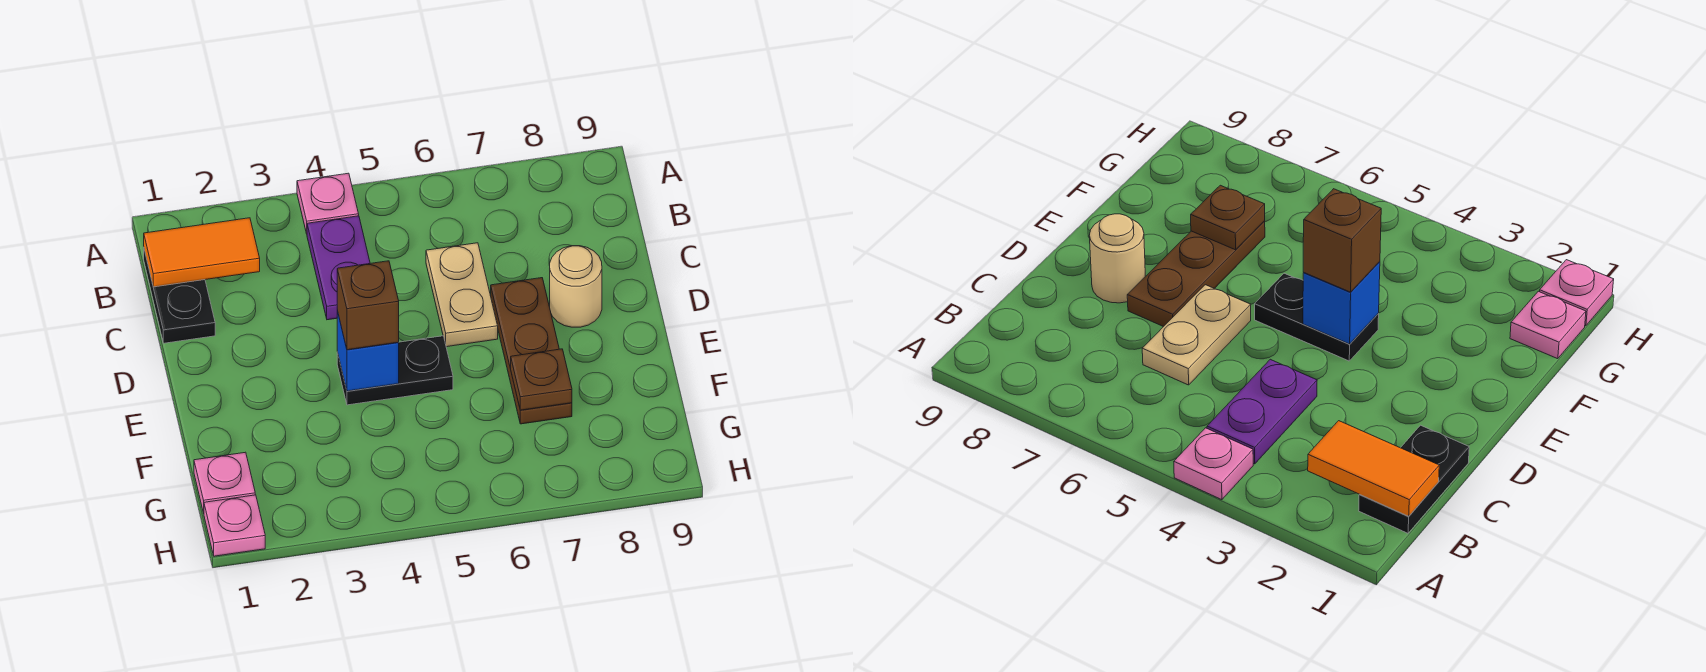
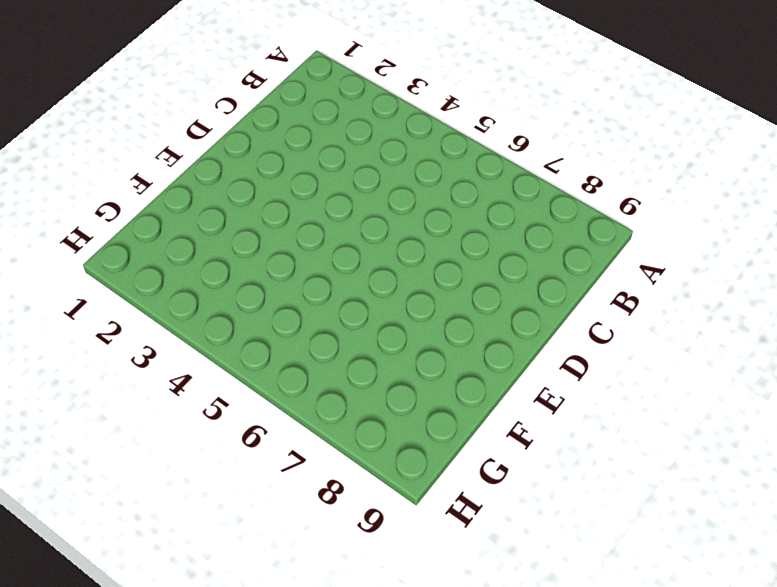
none -> pink 1x1 plate [297,173,359,234]
none -> black 1x2 plate [144,250,215,343]
none -> purple 1x2 plate [307,216,370,320]

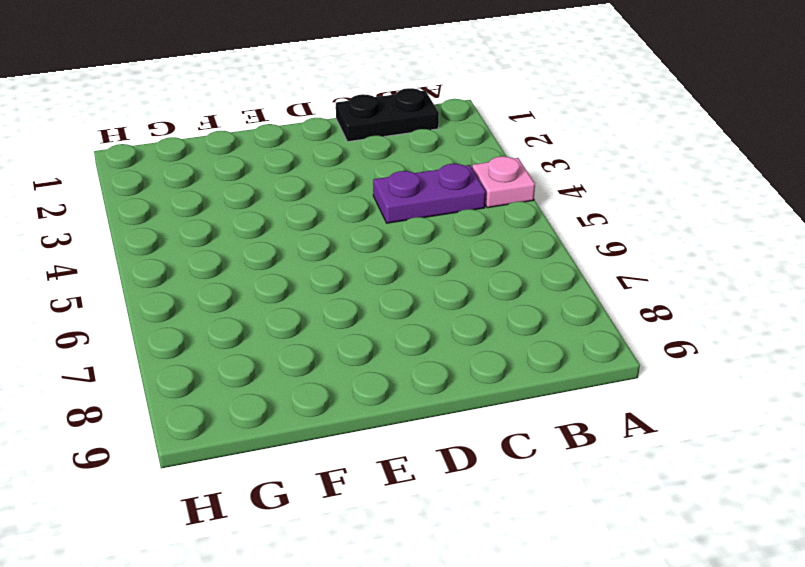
none -> tan 1x2 plate [426,243,498,347]
none -> brown 1x3 plate [491,278,572,424]
none -> tan 1x1 round brick [550,246,602,327]

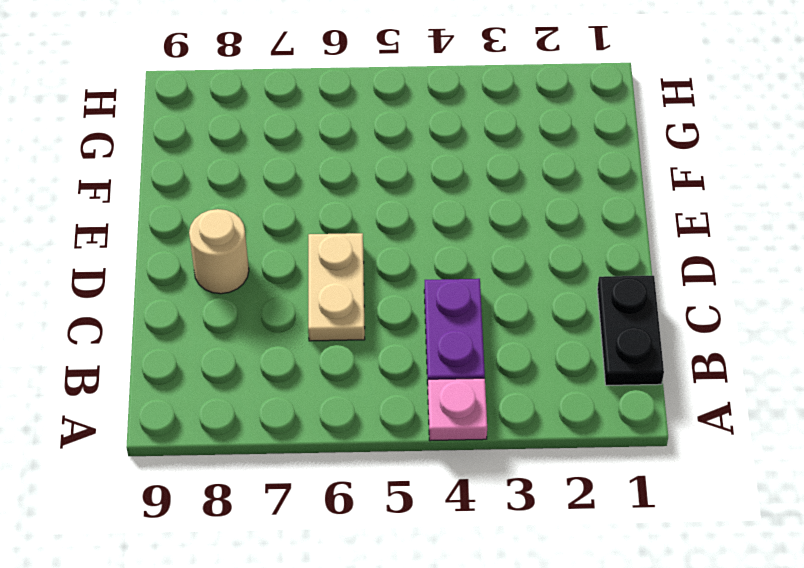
none -> brown 1x3 plate [491,278,572,424]
none -> black 1x2 plate [337,336,453,405]
none -> pink 1x1 plate [194,452,255,513]

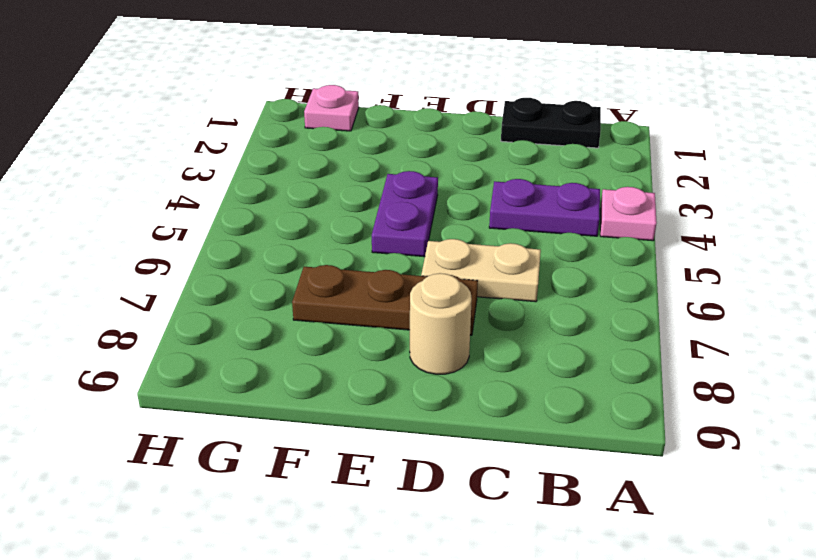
purple 1x2 plate [372,171,438,257] -> black 1x2 plate [337,336,453,405]
none -> pink 1x1 plate [204,495,265,556]
none -> orange 1x2 tile [144,218,260,287]
none -> blue 1x1 brick [337,311,399,391]

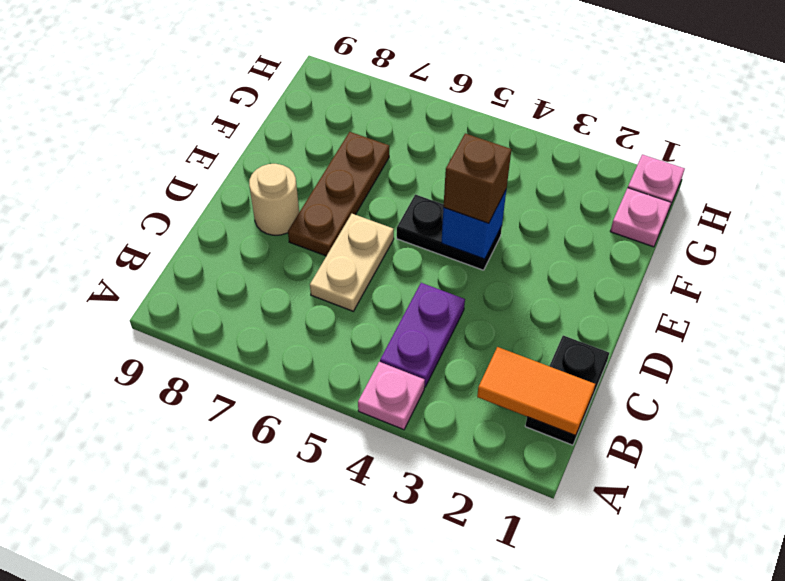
none -> brown 1x1 plate [511,349,572,410]

